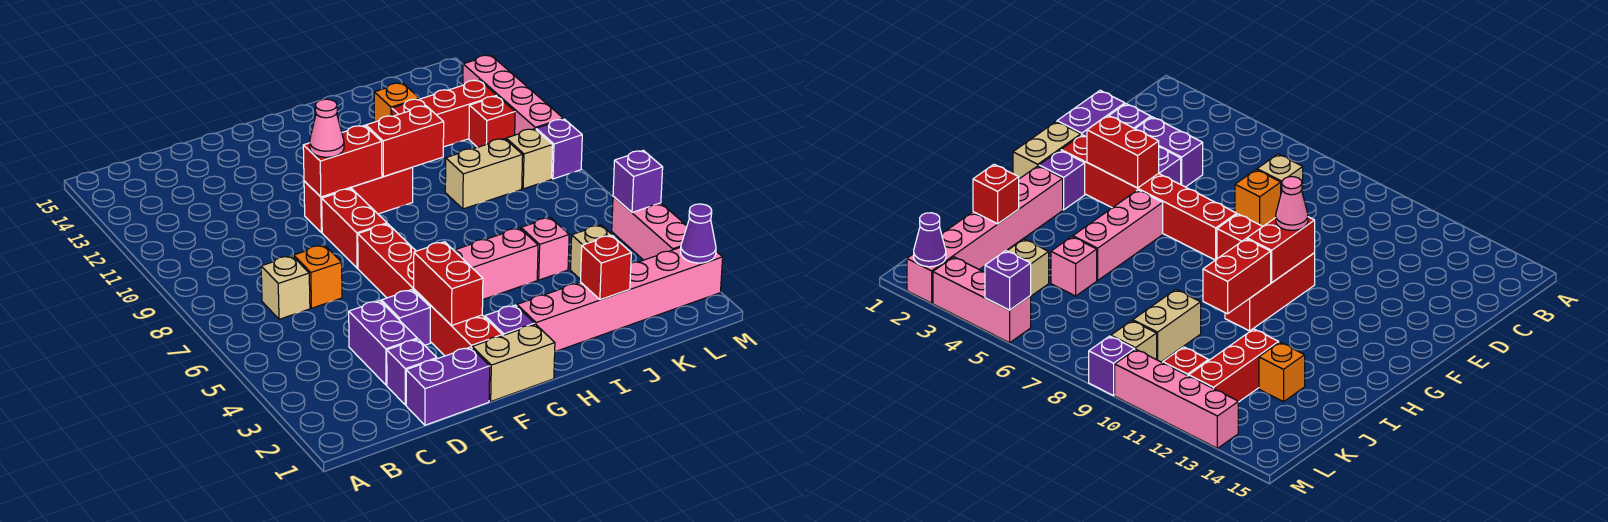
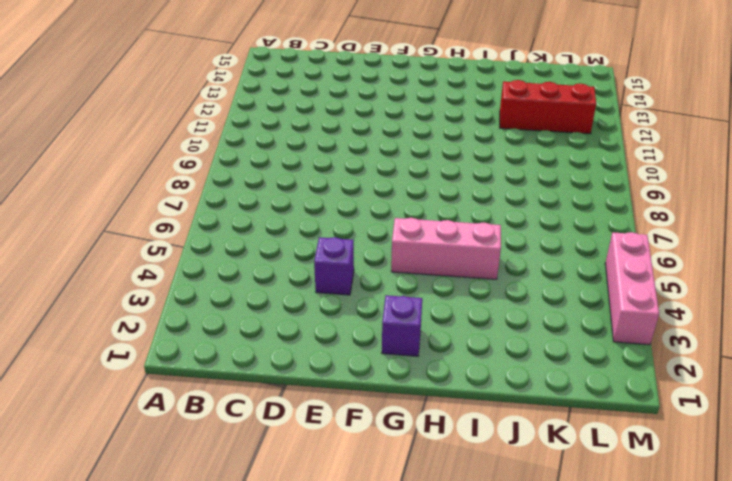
none -> tan 1x1 brick [261,256,310,319]
none -> purple 1x2 brick [406,347,490,425]
none -> purple 1x1 brick [387,339,437,405]
none -> purple 1x2 brick [349,300,417,385]

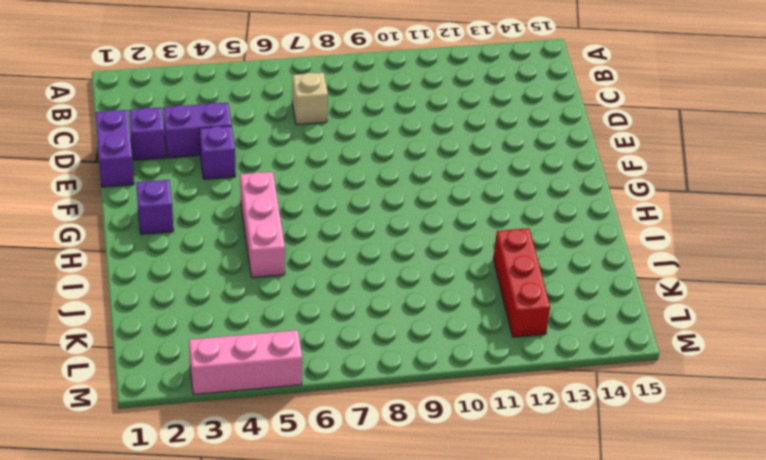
none -> orange 1x1 brick [294,245,342,308]
none -> tan 1x2 brick [472,324,555,401]
none -> red 1x6 brick [358,224,502,356]
none -> red 1x2 brick [322,189,387,268]

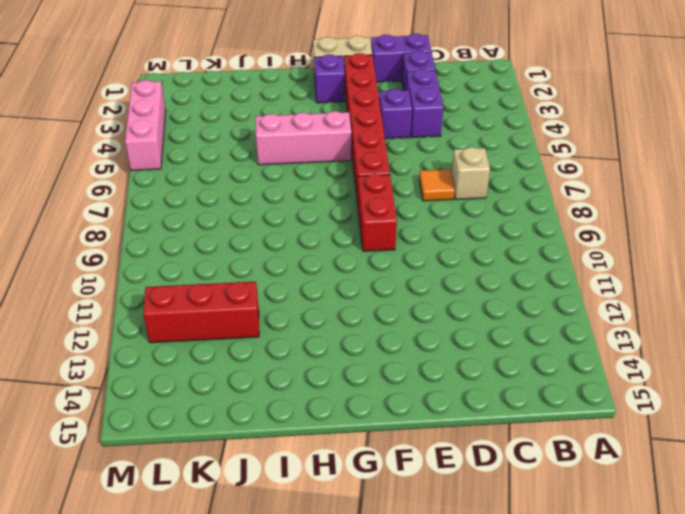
orange 1x1 tile [419,169,455,201] -> orange 1x1 brick [294,245,342,308]
none -> red 1x3 brick [304,168,413,233]
none -> pink 1x6 brick [517,247,723,352]
none -> pink 1x1 brick [521,218,569,280]
none -> tan 1x2 brick [445,139,523,209]

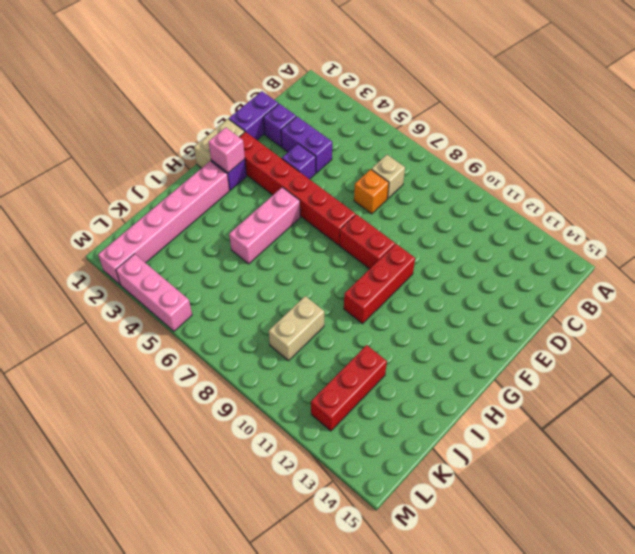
pink 1x1 brick [209,127,245,173] -> pink 1x1 brick moved to [521,218,569,280]
none -> orange 1x1 brick [374,83,419,122]
none -> tan 1x1 brick [571,225,620,280]
none -> tan 1x1 brick [506,129,553,189]
none -> red 1x1 brick [469,96,515,147]

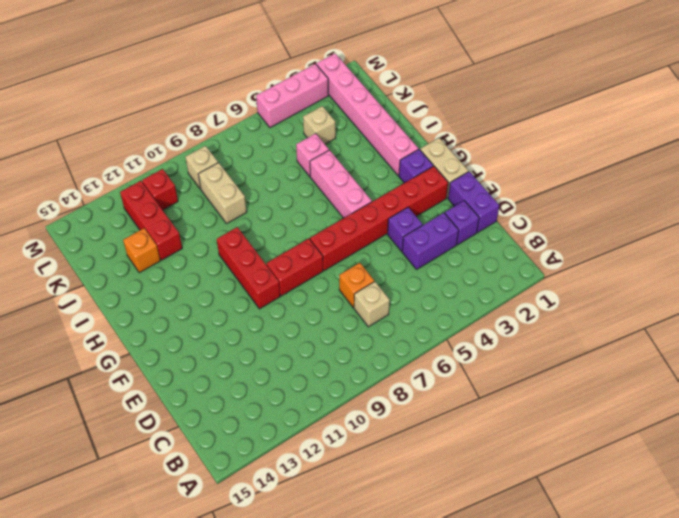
none -> purple 1x1 brick [536,119,582,179]
none -> pink 1x4 brick [463,55,563,135]
none -> red 1x2 brick [414,242,483,326]
none -> red 1x2 brick [303,125,382,197]

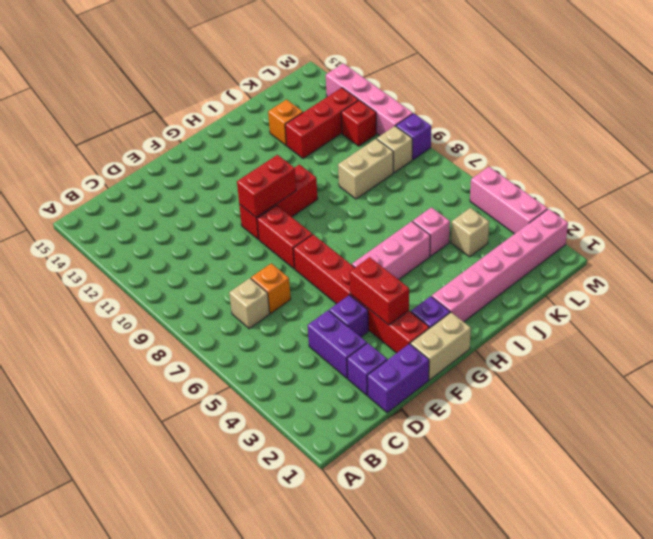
none -> red 1x2 brick [366,106,444,176]
none -> red 1x1 brick [580,235,631,300]
none -> purple 1x1 cone [681,204,716,263]
none -> purple 1x1 brick [613,150,663,212]

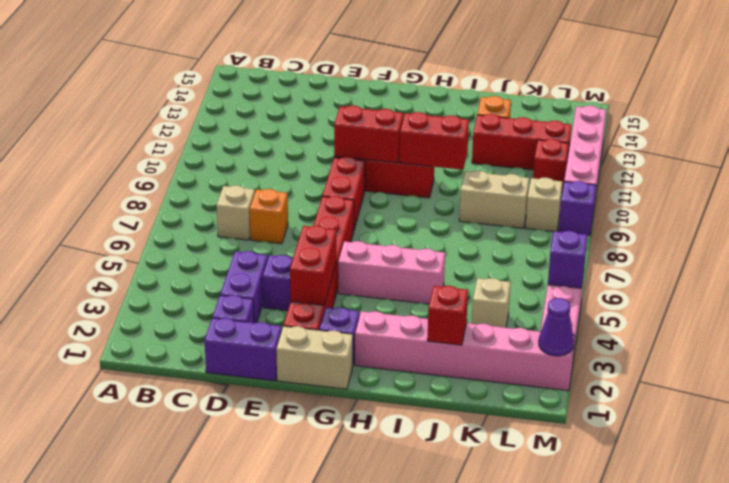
none -> pink 1x1 brick [521,218,569,280]
none -> pink 1x1 cone [310,99,344,157]

